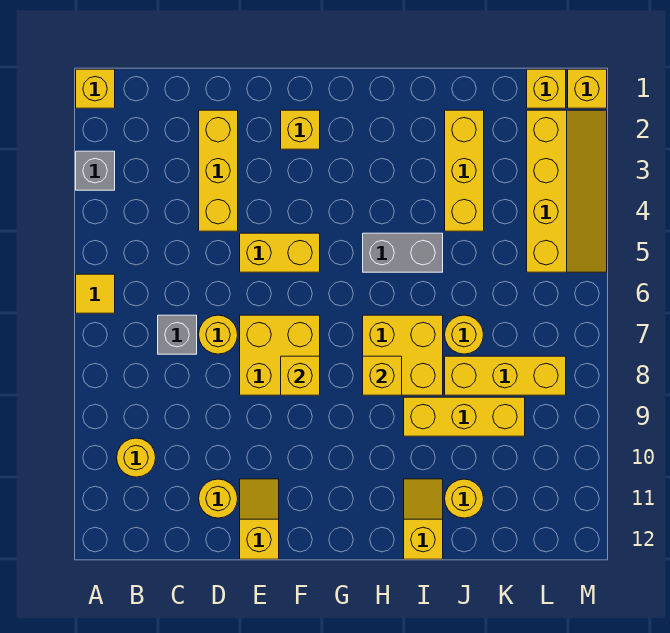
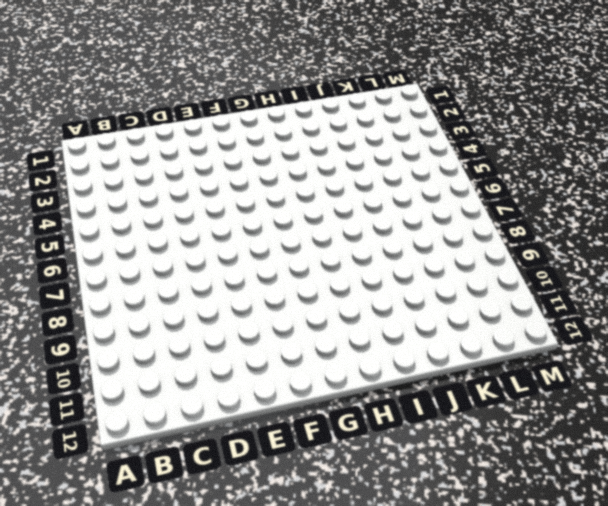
none -> yellow 1x1 brick [76,69,115,108]
none -> grey 1x1 brick [76,151,115,190]
none -> yellow 1x1 tile [76,274,115,313]

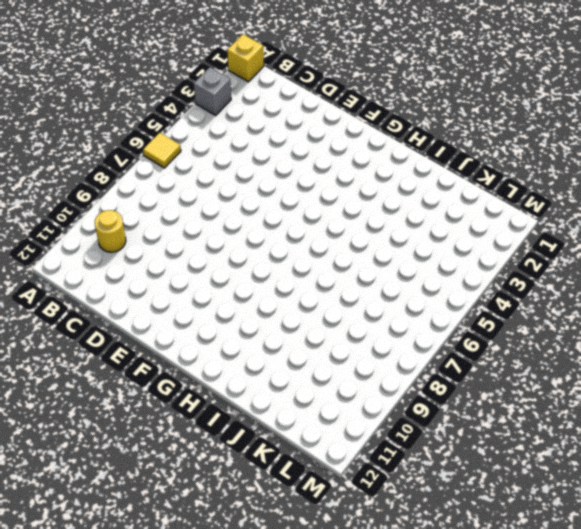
none -> grey 1x1 brick [158,315,197,354]
none -> yellow 1x3 brick [199,110,238,231]
none -> yellow 1x1 round brick [199,315,238,354]

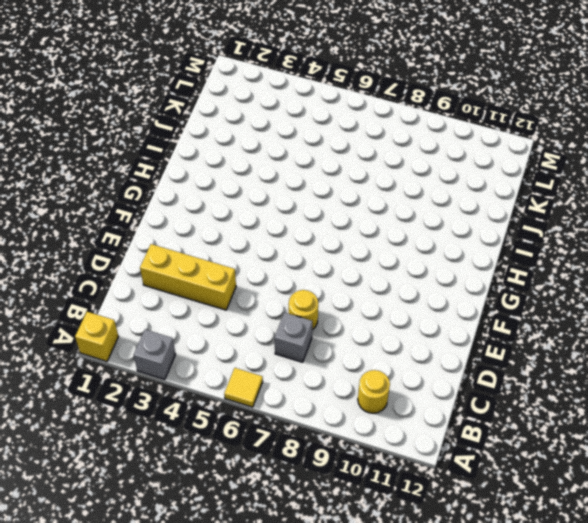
none -> yellow 1x1 round brick [199,479,238,518]
none -> yellow 1x2 brick [240,233,320,272]
none -> yellow 2x2 brick [240,315,320,395]

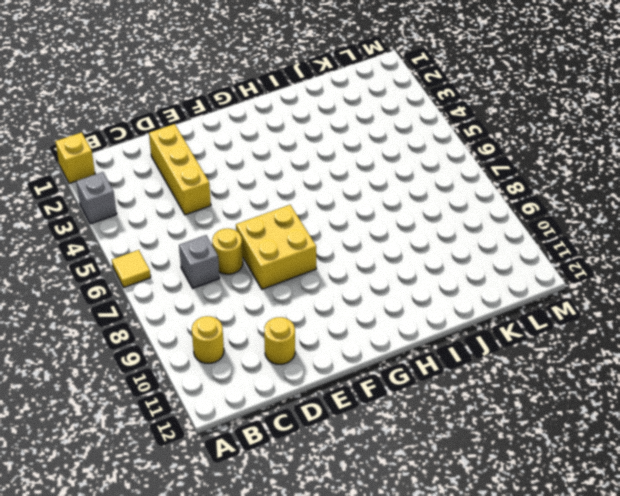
none -> yellow 1x2 brick [240,233,320,272]
none -> yellow 1x2 slope [240,479,279,559]
none -> yellow 1x1 brick [281,110,320,149]

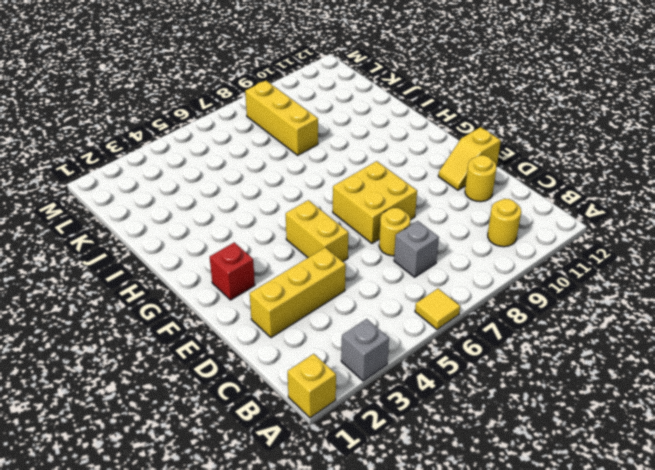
red 1x1 brick [210,242,255,300] -> yellow 1x1 brick [281,110,320,149]
none -> grey 1x2 brick [363,233,443,272]
none -> yellow 2x2 brick [363,315,443,395]
none -> yellow 1x3 brick [404,397,525,436]

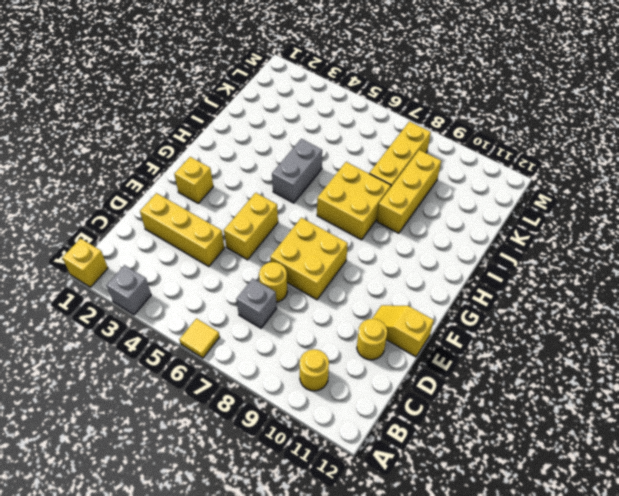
none -> yellow 1x2 slope [404,479,443,559]
none -> yellow 1x3 brick [445,110,484,231]
none -> yellow 1x1 round brick [445,315,484,354]

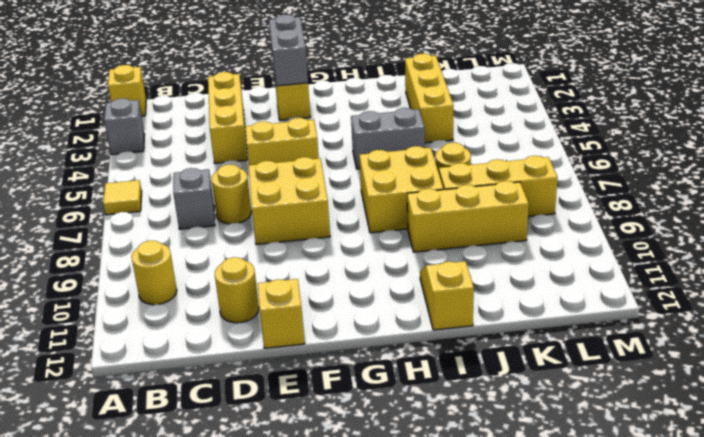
grey 1x2 brick [269,15,308,86] -> none
none -> yellow 1x1 round brick [445,479,484,518]
none -> yellow 1x1 brick [527,69,566,108]
none -> yellow 2x4 slope [527,110,607,272]

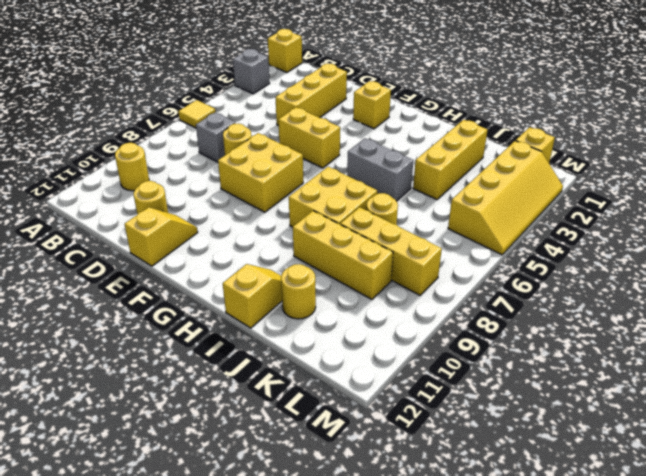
none -> yellow 1x1 brick [568,69,607,108]
none -> yellow 1x1 brick [281,356,320,395]
none -> yellow 1x1 brick [363,356,402,395]

